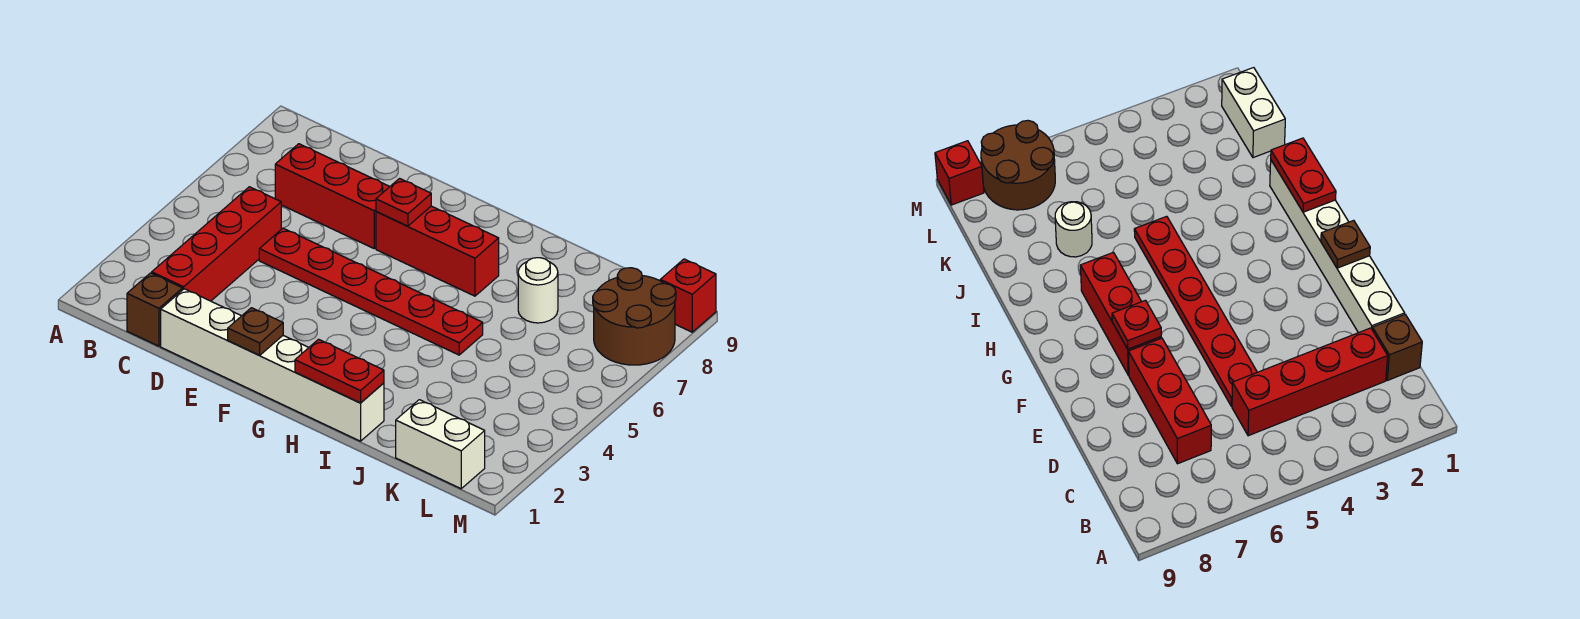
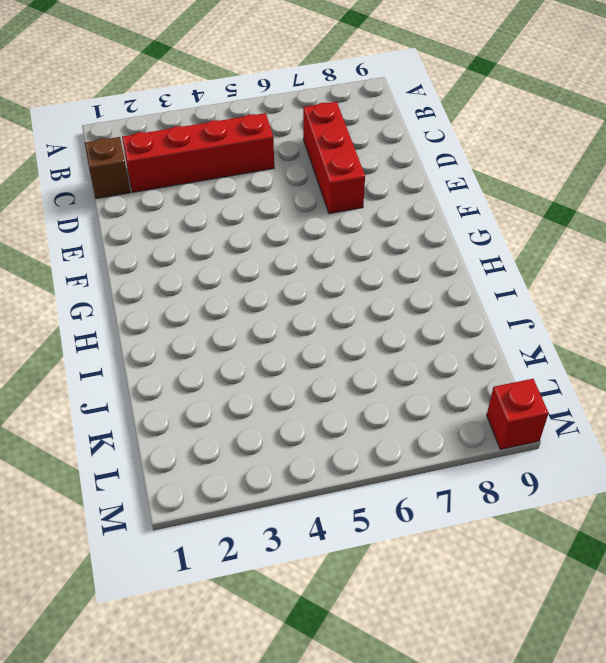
none -> white 1x6 brick [161,289,384,441]
none -> red 1x6 plate [259,228,483,355]
none -> red 1x3 brick [376,206,499,296]

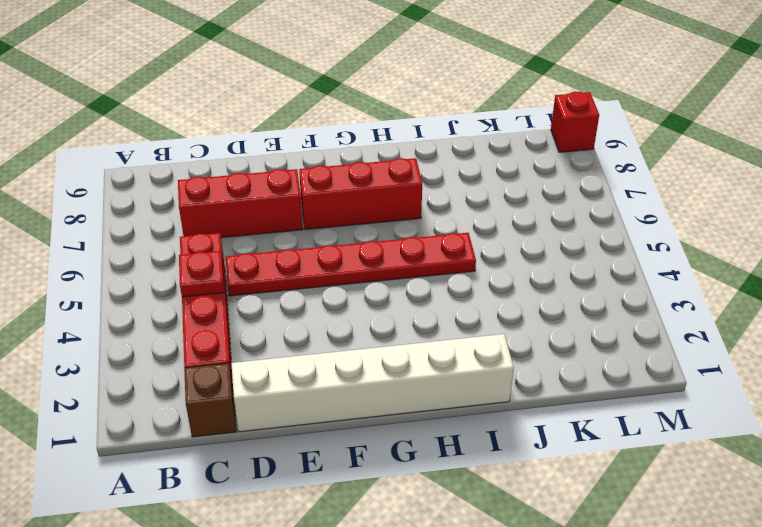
red 1x1 plate [179,251,224,297] -> red 1x1 plate moved to [376,179,431,226]
none -> white 1x1 round brick [518,258,558,323]
none -> white 1x2 brick [396,400,485,489]
none -> brown 2x2 round brick [593,268,676,365]

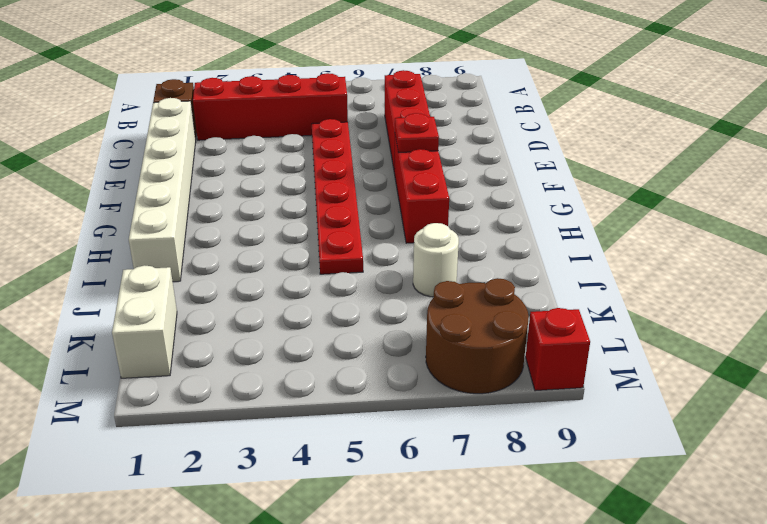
none -> brown 1x1 plate [228,308,283,355]
none -> red 1x2 plate [295,339,384,403]

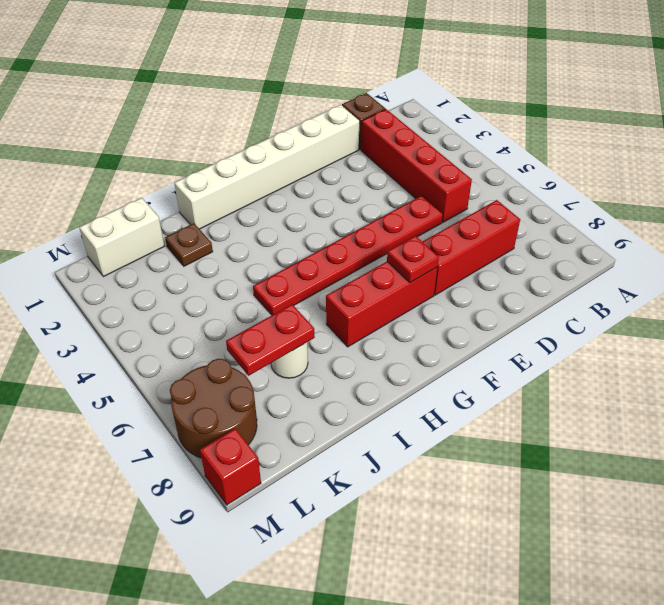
brown 1x1 plate [165,223,213,266] -> brown 1x1 plate moved to [228,308,283,355]
red 1x2 plate [226,304,315,376] -> red 1x2 plate moved to [295,339,384,403]

